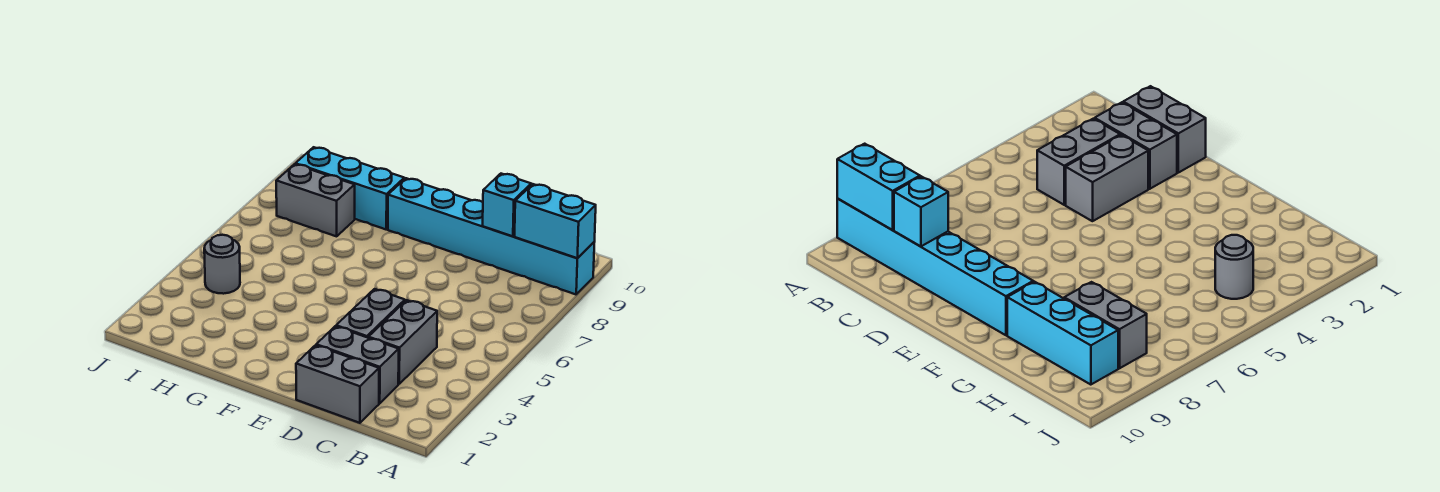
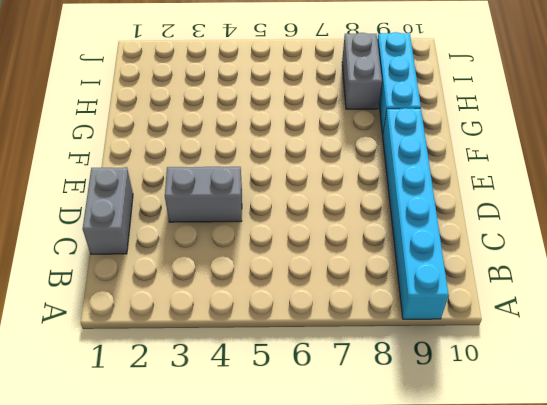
none -> grey 1x2 brick [316,326,399,403]
none -> grey 1x2 brick [369,300,437,384]

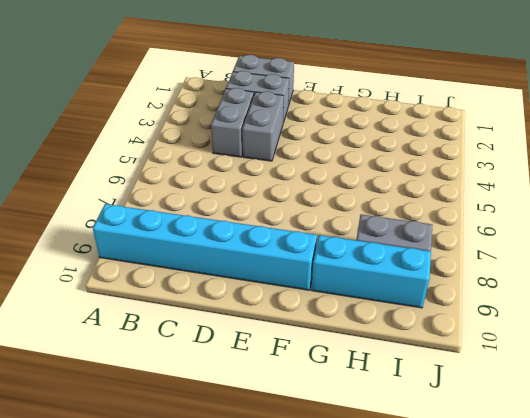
none -> grey 1x1 round brick [204,235,240,294]
none -> cyan 1x2 brick [515,184,596,258]

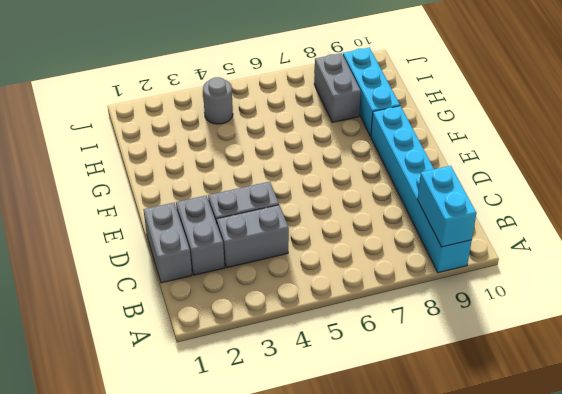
none -> cyan 1x1 brick [483,174,531,236]

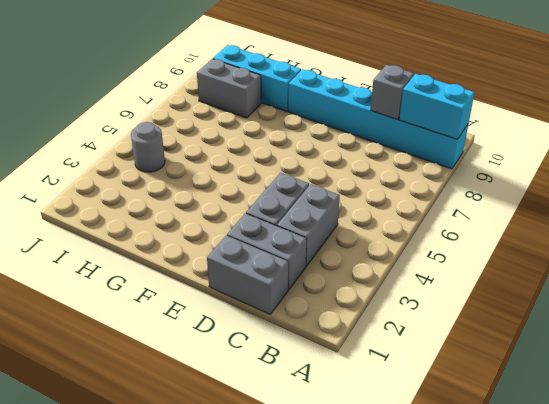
grey 1x1 brick [371,65,414,119] -> cyan 1x1 brick [483,174,531,236]

